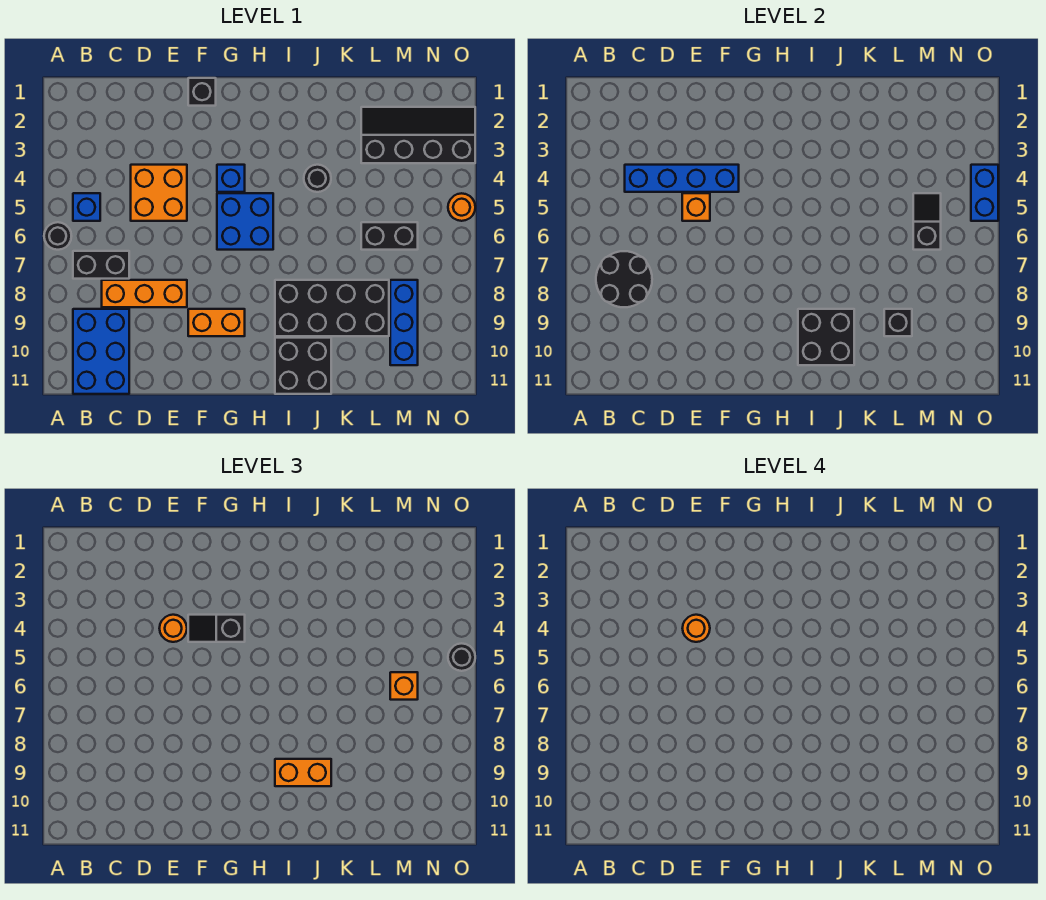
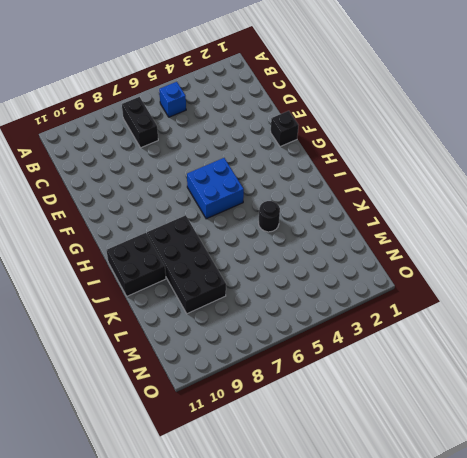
none -> black 1x1 round brick [44,222,71,250]
none -> blue 2x3 brick [73,309,129,394]
none -> orange 1x3 brick [102,280,187,307]
none -> orange 2x2 brick [131,165,187,221]

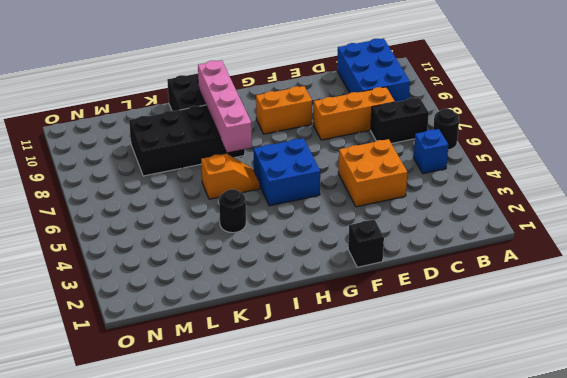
orange 1x2 slope [201,154,260,199] -> none
pink 1x4 brick [198,60,252,152] -> black 2x2 brick [798,309,854,365]
none -> blue 1x1 brick [217,165,245,192]
none -> black 2x4 slope [361,107,475,163]
none -> black 1x2 brick [361,222,418,250]
none -> blue 1x3 brick [390,280,418,365]

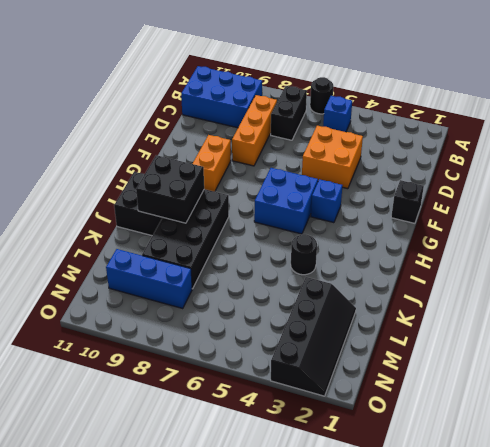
none -> black 1x2 brick [361,222,418,250]
none -> orange 1x1 round brick [448,193,475,221]
none -> black 2x2 round brick [596,251,652,307]
none -> blue 1x4 brick [625,165,739,192]

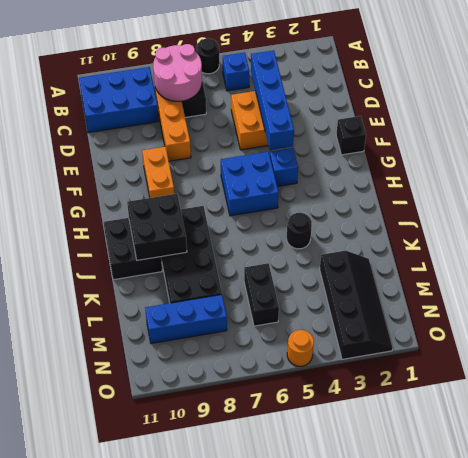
pink 2x2 round brick [153,44,202,101] -> black 2x2 round brick [596,251,652,307]
none -> orange 1x1 brick [682,193,710,221]
none -> black 1x1 brick [884,309,912,336]
none -> black 1x2 slope [913,193,941,250]
none -> blue 1x2 brick [971,165,998,221]

